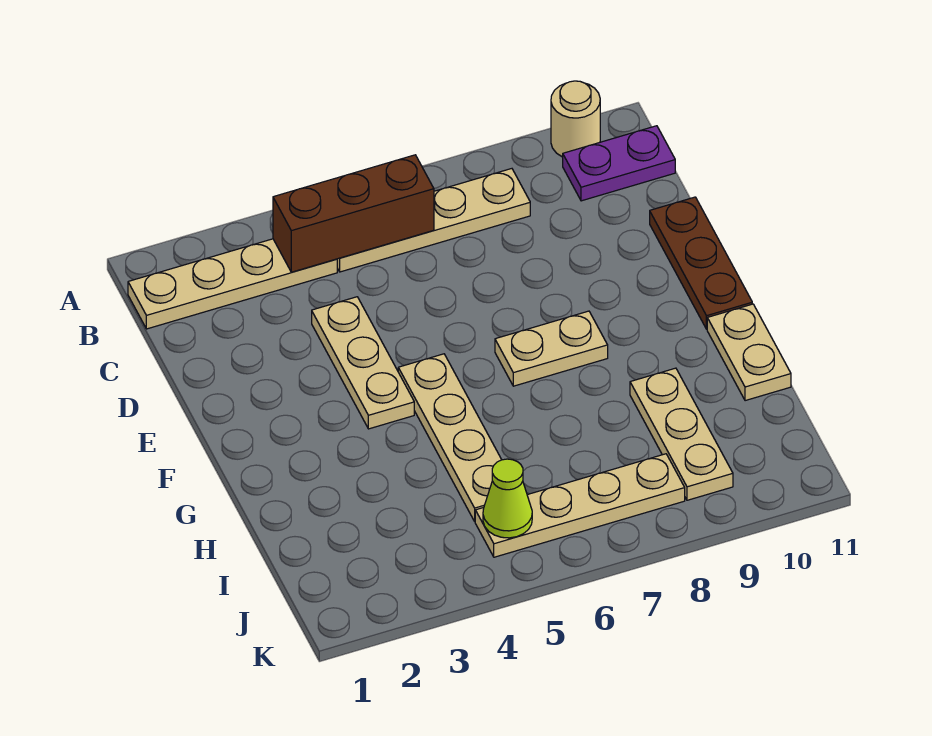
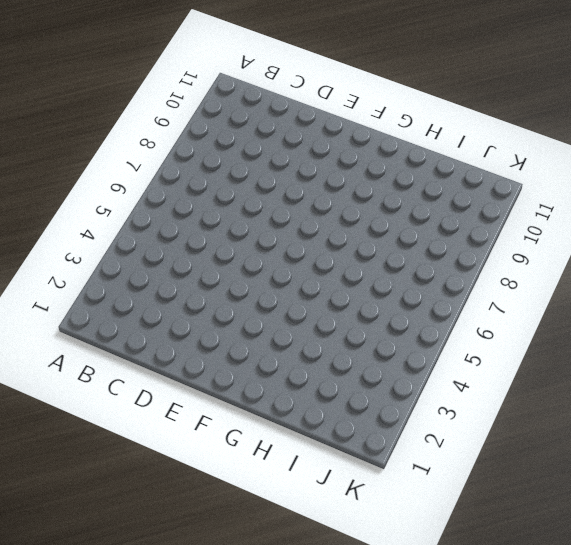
none -> tan 1x1 round brick [551,81,600,157]
none -> tan 1x4 plate [128,239,337,329]
none -> tan 1x4 plate [337,169,530,272]

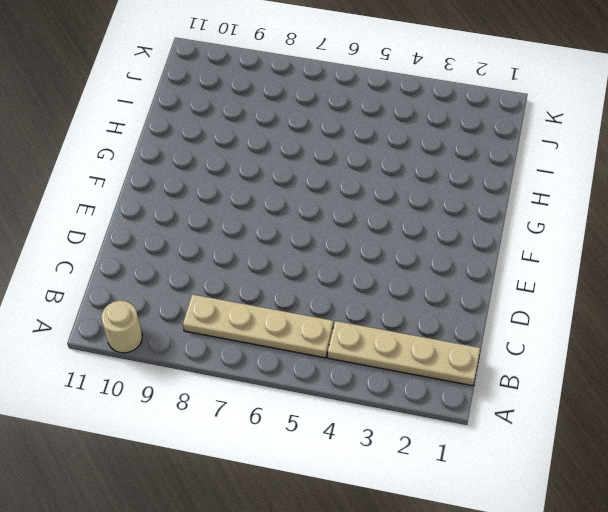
none -> purple 1x2 plate [563,126,675,201]
none -> tan 1x3 plate [312,297,414,429]
none -> brown 1x3 plate [650,197,752,329]

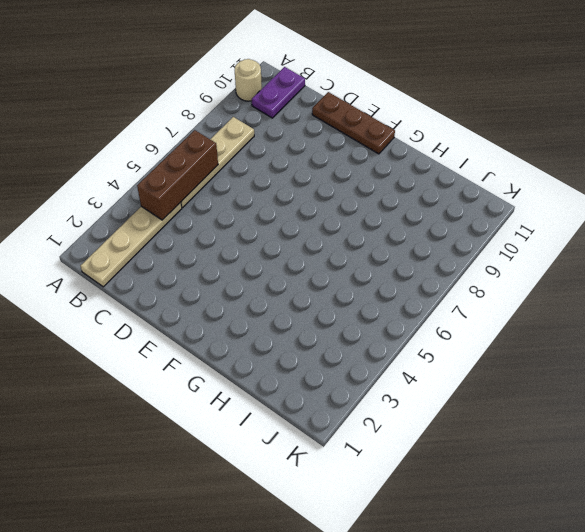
none -> tan 1x3 plate [312,297,414,429]
none -> tan 1x4 plate [398,354,502,521]
none -> tan 1x2 plate [495,311,608,386]

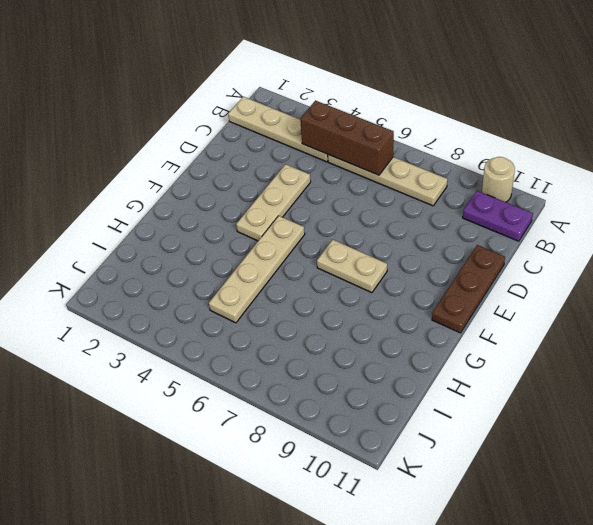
none -> tan 1x2 plate [707,304,791,401]
none -> tan 1x3 plate [630,368,733,500]
none -> tan 1x4 plate [475,454,685,557]

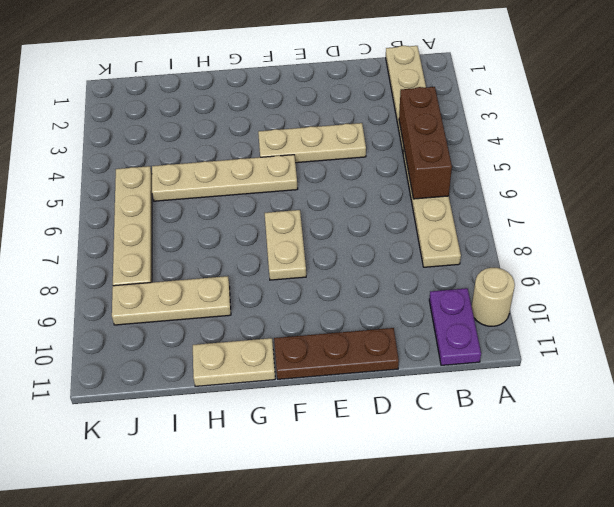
none -> lime 1x1 cone [483,459,532,538]

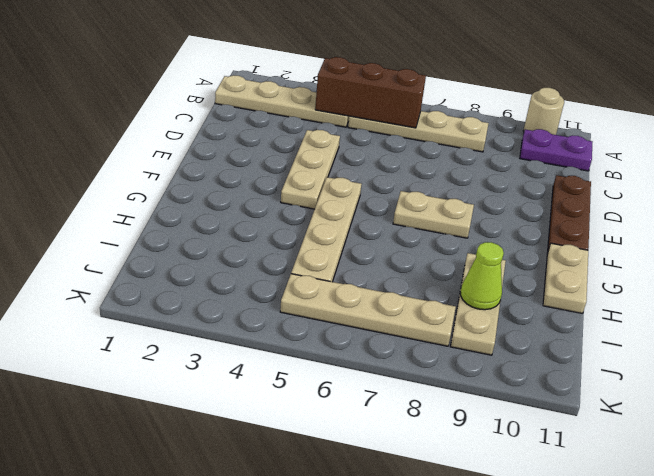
lime 1x1 cone [461,242,504,310] -> lime 1x1 cone moved to [483,459,532,538]

